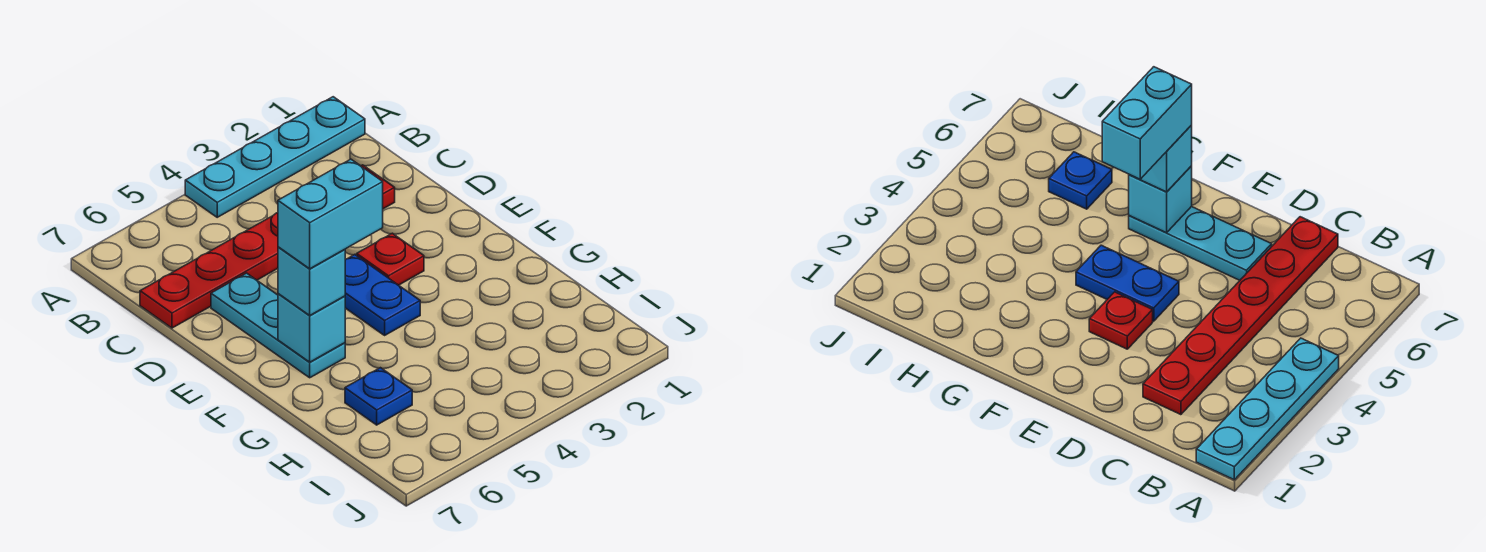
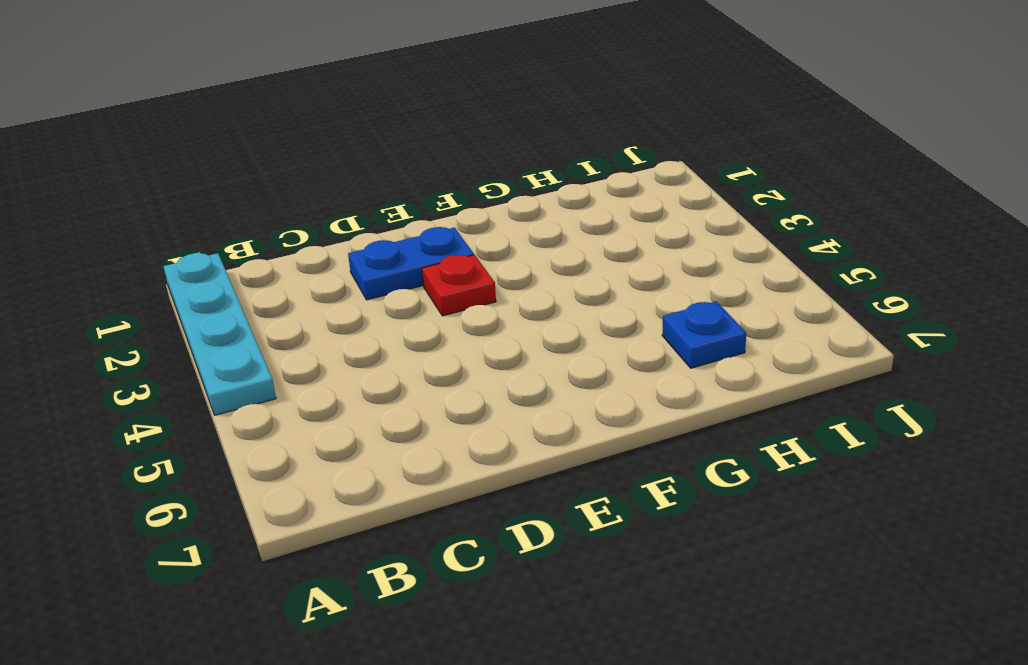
blue 1x2 plate [348,227,474,300] -> blue 1x2 plate moved to [345,255,420,335]
none -> red 1x6 plate [140,165,395,328]
none -> cyan 1x3 plate [211,273,345,378]

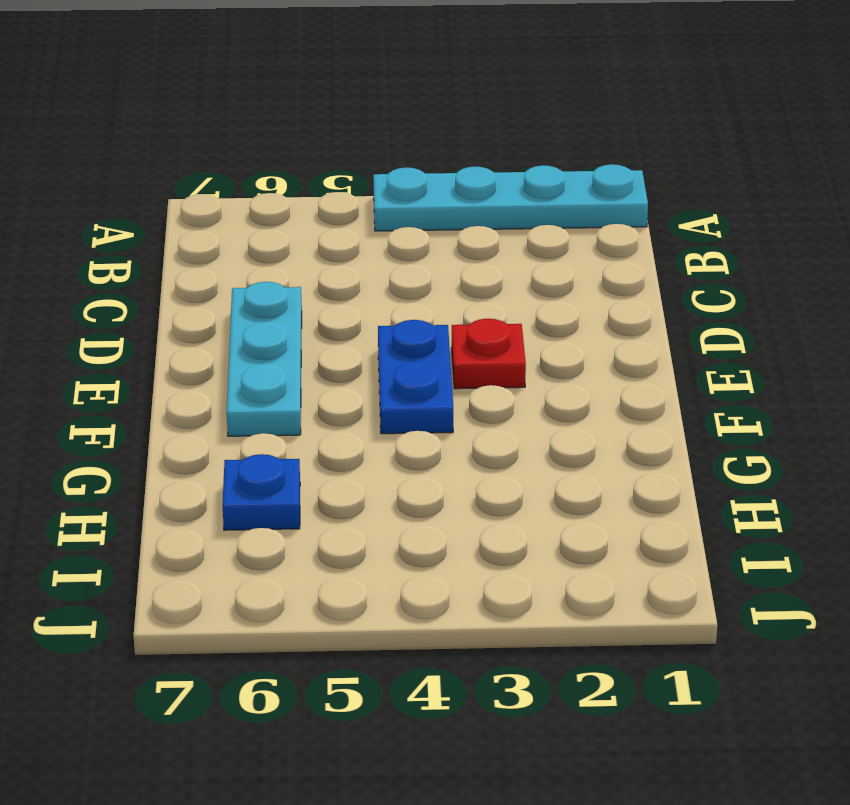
none -> red 1x6 plate [140,165,395,328]
none -> cyan 1x1 brick [278,294,345,362]

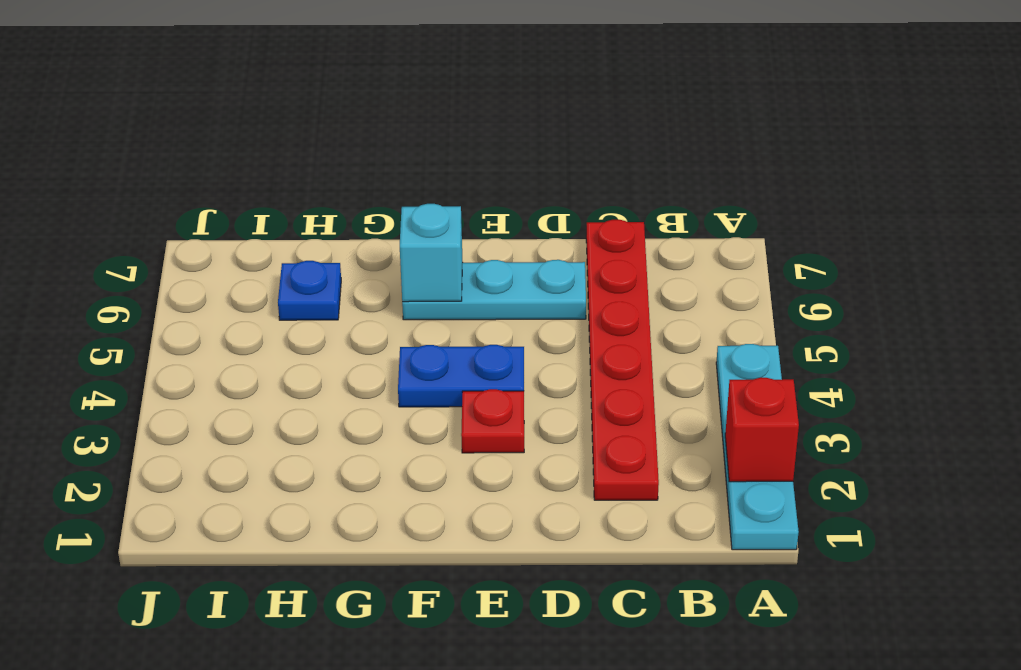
red 1x1 brick [725,378,799,482] -> none
none -> cyan 1x1 brick [278,247,345,316]
none -> cyan 1x2 brick [278,159,383,269]

